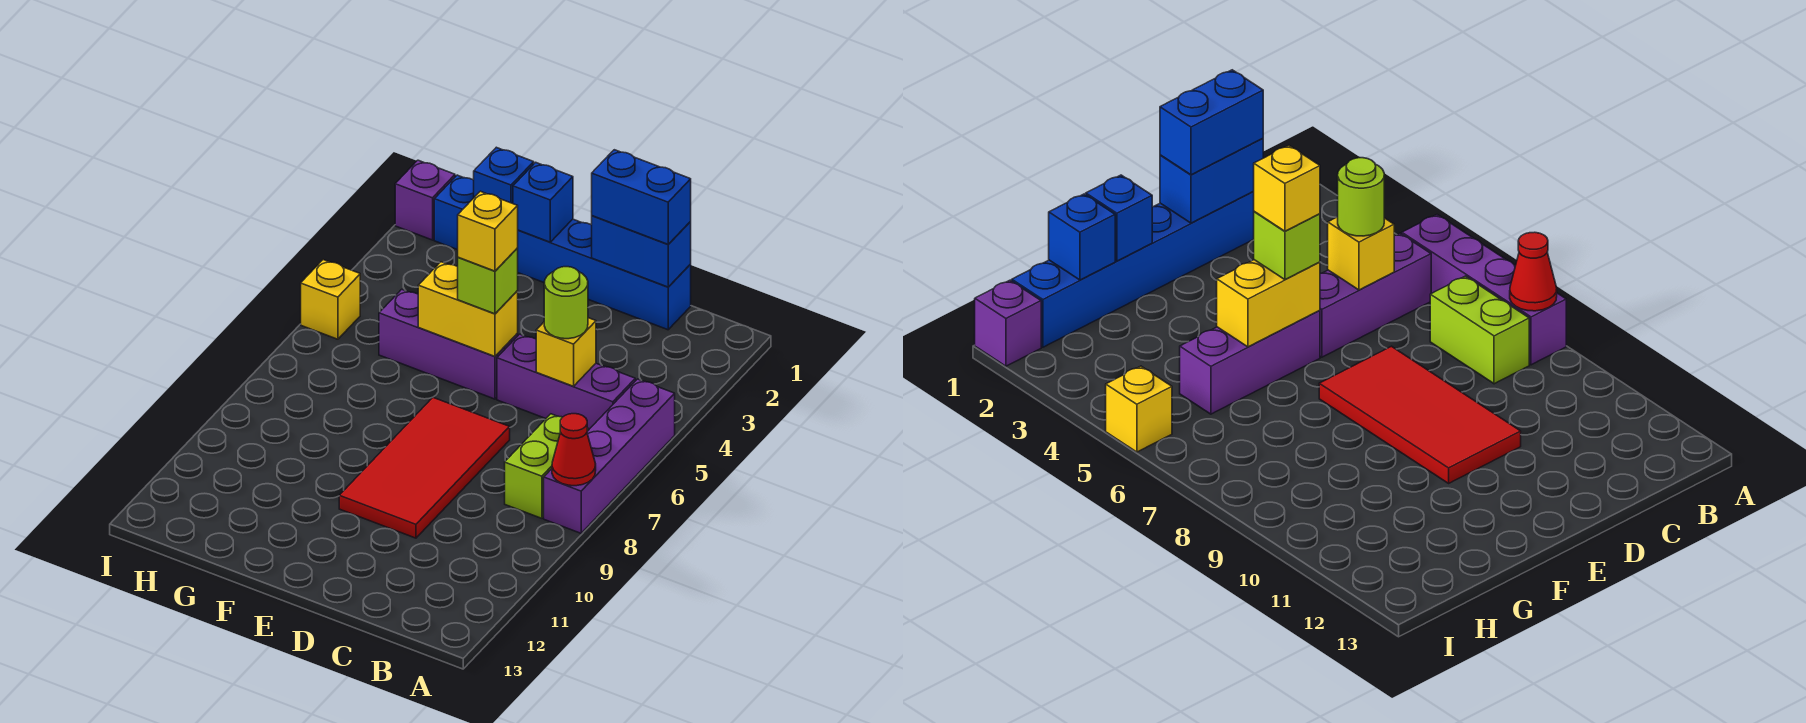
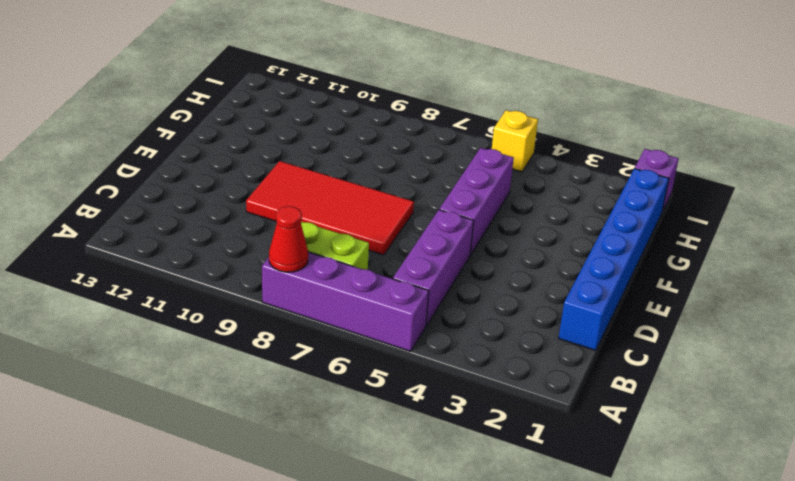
none -> blue 1x2 brick [592,216,691,287]
none -> yellow 1x1 brick [536,318,596,386]
none -> yellow 1x2 brick [418,262,518,356]

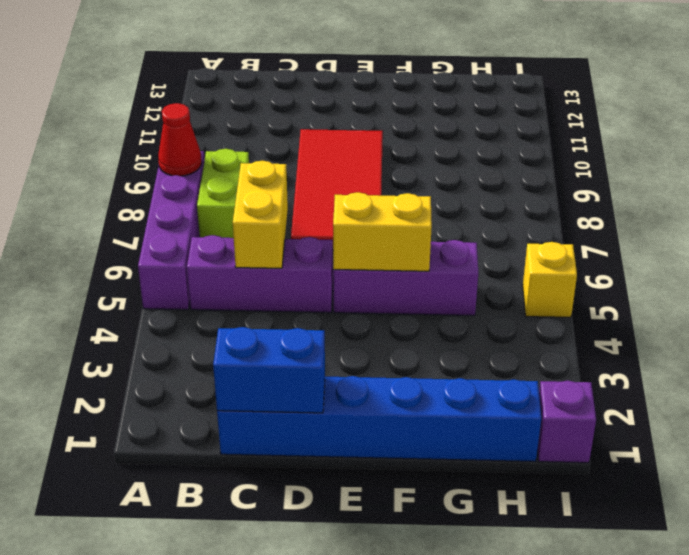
yellow 1x2 brick [233,161,288,268] -> yellow 1x1 brick [536,318,596,386]
none -> blue 1x1 brick [513,162,573,242]
none -> blue 1x1 brick [474,147,534,204]
none -> blue 1x2 brick [592,150,691,244]

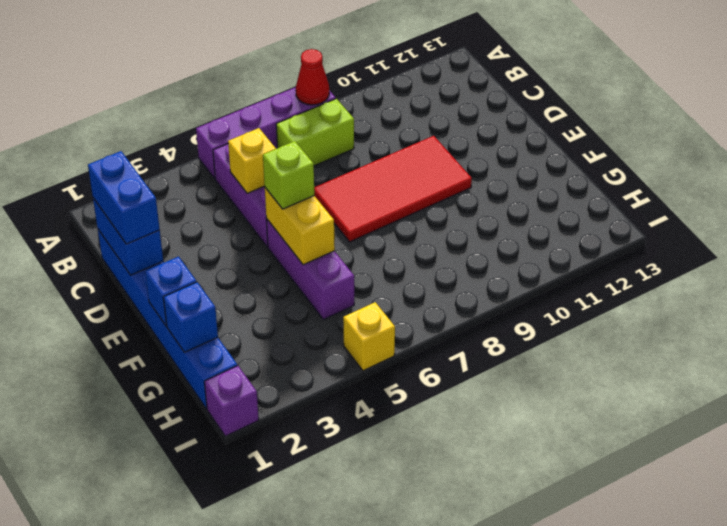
none -> lime 1x1 round brick [544,267,588,339]
none -> yellow 1x1 brick [458,191,518,271]

